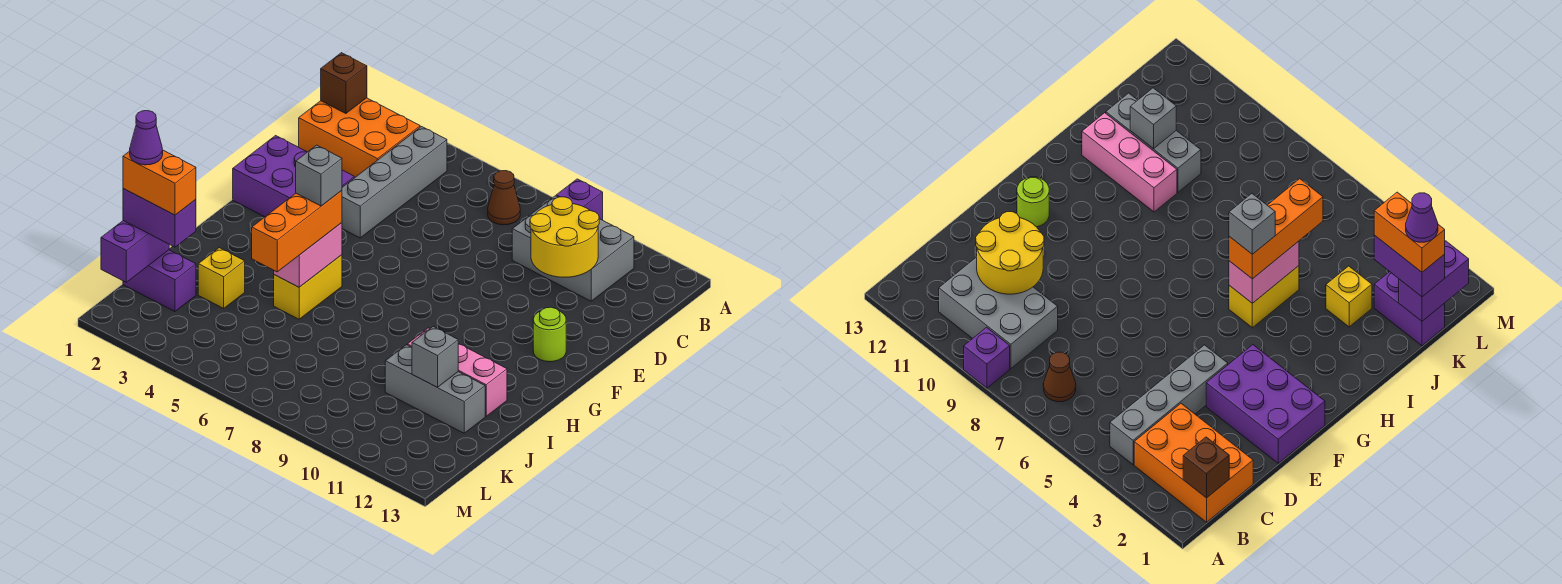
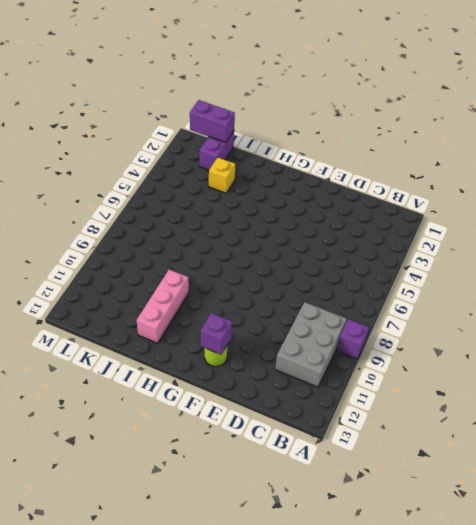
purple 1x1 brick [201,313,232,355] -> none
none -> orange 2x3 brick [299,98,420,178]
none -> grey 1x4 brick [342,127,447,238]
none -> brown 1x1 cone [488,171,520,225]

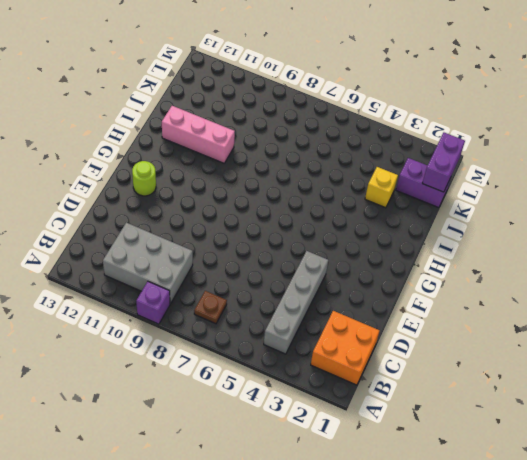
orange 2x2 brick [311,311,379,385] -> orange 2x3 brick [299,98,420,178]
brown 1x1 plate [194,291,227,324] -> brown 1x1 cone [488,171,520,225]
none -> purple 2x3 brick [233,136,354,217]
none -> yellow 1x2 brick [274,255,342,319]
none -> grey 1x3 brick [385,345,485,433]

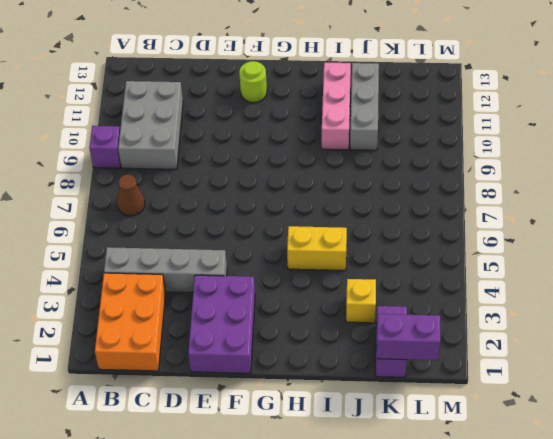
none -> brown 1x1 brick [321,53,367,114]
none -> yellow 2x2 round brick [530,197,599,277]
none -> pink 1x2 brick [274,223,342,287]

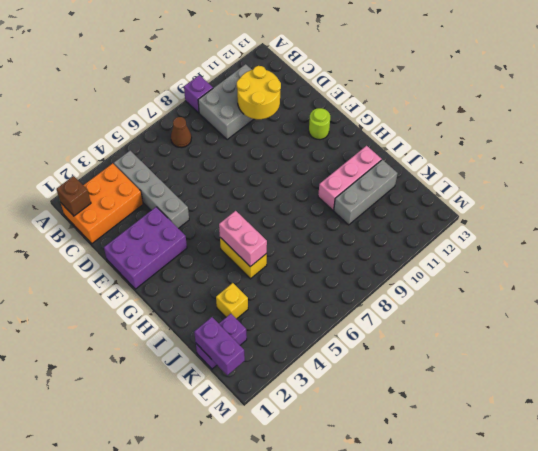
none -> grey 1x1 brick [412,327,458,387]
none -> orange 1x3 brick [252,191,342,272]
none -> purple 1x2 brick [123,189,196,247]

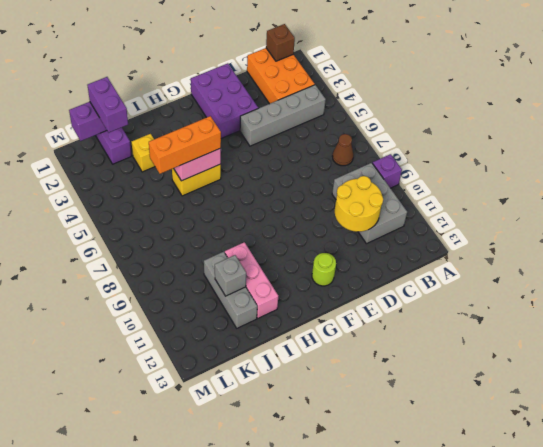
none -> grey 1x1 brick [296,145,342,206]
none -> orange 1x2 brick [123,150,196,215]
none -> purple 1x1 cone [130,111,163,165]

